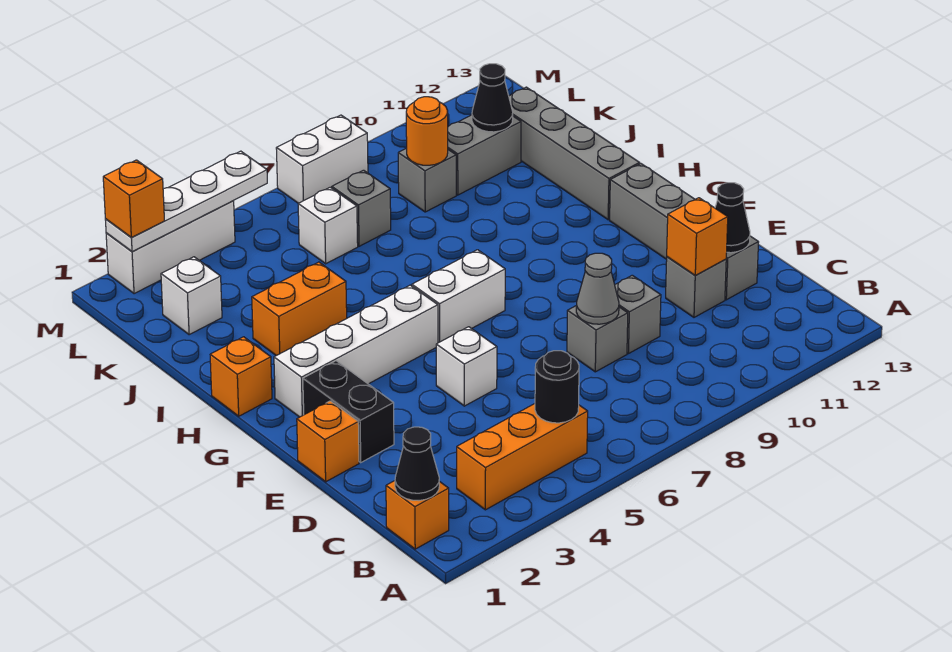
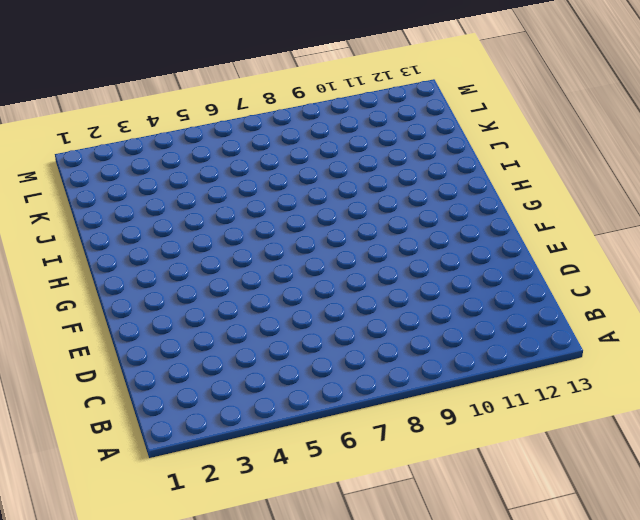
none -> orange 1x1 brick [386,481,449,549]
none -> orange 1x3 brick [457,404,588,510]
none -> grey 1x1 brick [567,306,628,372]
none -> grey 1x1 brick [615,275,661,354]

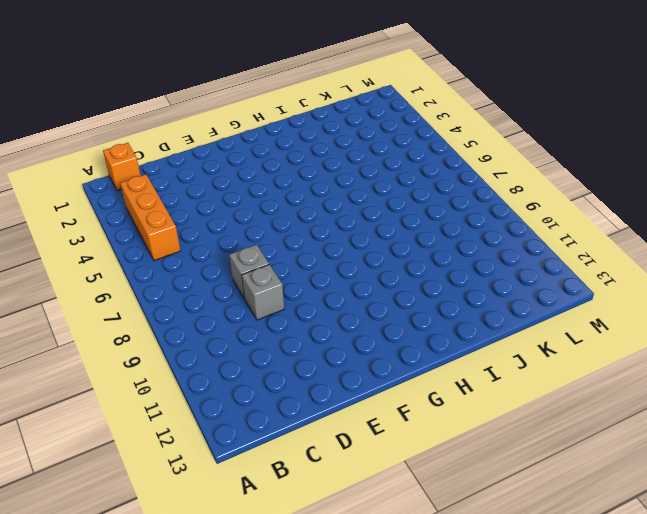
none -> grey 1x1 brick [666,257,726,317]
none -> grey 1x4 brick [610,164,759,300]
none -> orange 1x1 brick [297,401,359,482]
none -> black 1x2 brick [303,361,394,462]

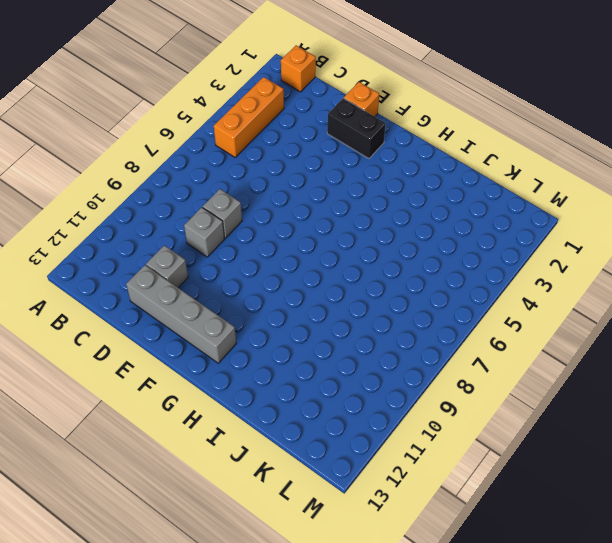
none -> white 1x1 brick [436,327,497,406]
none -> white 1x4 brick [274,285,438,417]
none -> white 1x2 brick [412,250,505,343]
none -> orange 1x1 brick [210,337,272,416]

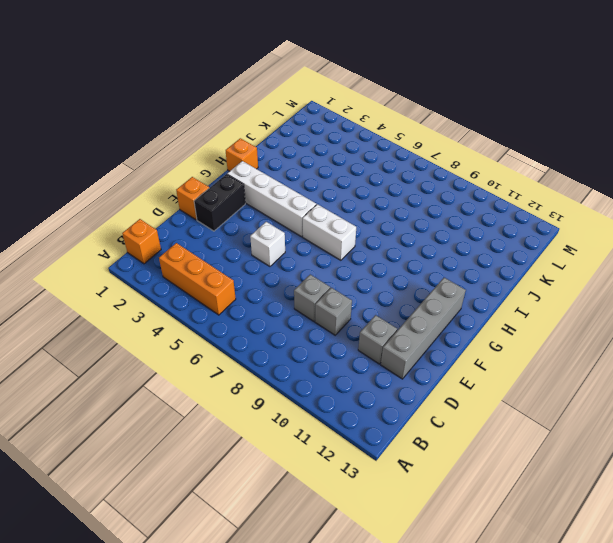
none -> grey 1x4 brick [509,87,640,220]
none -> orange 1x2 brick [252,262,347,356]
none -> white 1x1 brick [161,257,222,334]
none -> white 1x1 brick [298,187,358,264]

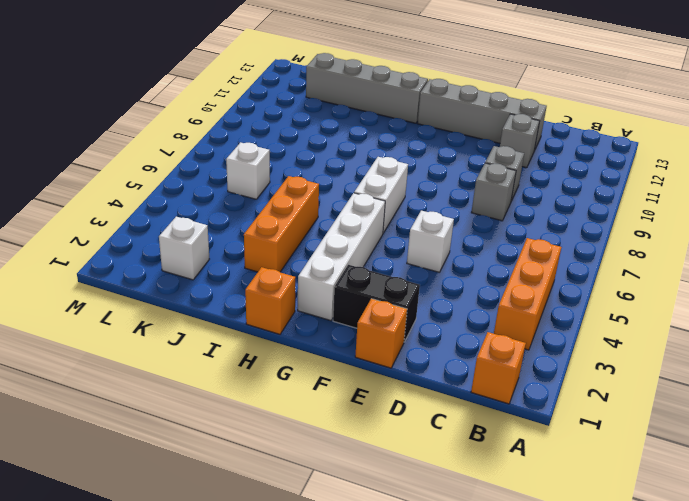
orange 1x3 brick [244,176,319,272] -> orange 1x2 brick [252,262,347,356]
none -> grey 1x1 brick [332,170,391,246]
none -> grey 1x1 brick [398,148,456,212]
none -> grey 1x2 brick [448,115,521,195]
none -> white 1x3 brick [106,201,235,294]

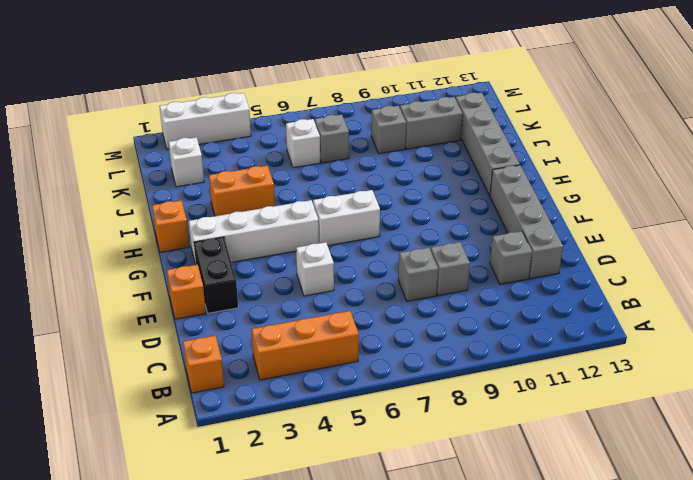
none -> white 1x2 brick [276,115,368,203]
none -> black 1x1 cone [395,427,439,501]
none -> black 1x1 round brick [535,351,579,423]
none -> grey 1x1 cone [576,253,619,324]

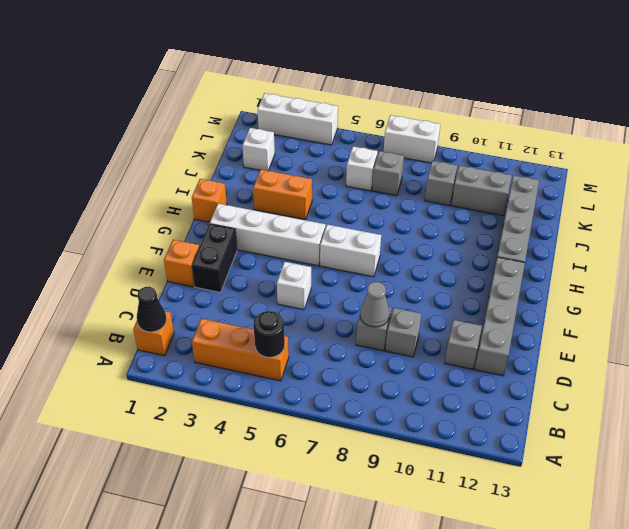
none -> orange 1x1 brick [667,198,728,276]
none -> black 1x1 cone [715,183,750,253]
none -> orange 1x1 round brick [406,97,448,165]
none -> black 1x1 cone [472,64,513,132]

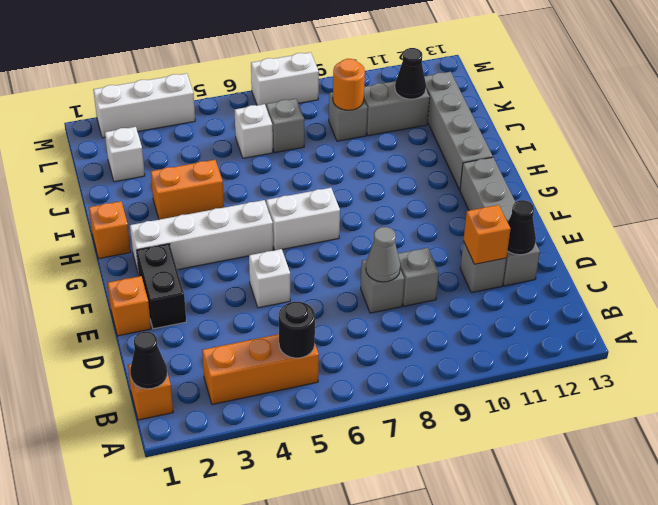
none -> white 1x4 plate [105,151,267,252]
none -> orange 1x1 brick [103,160,164,237]

